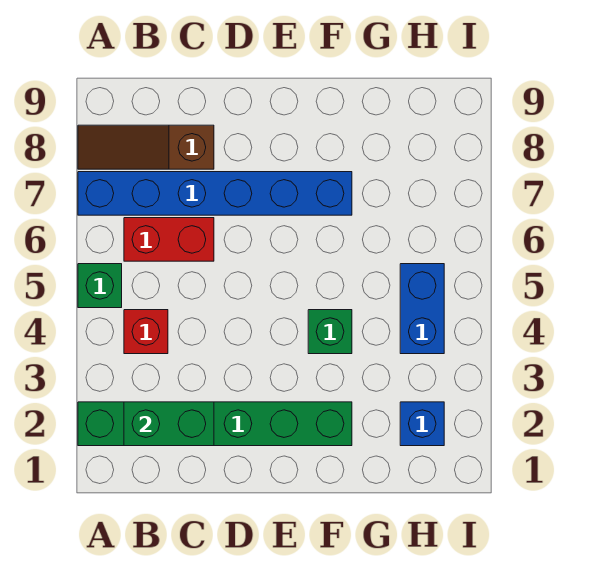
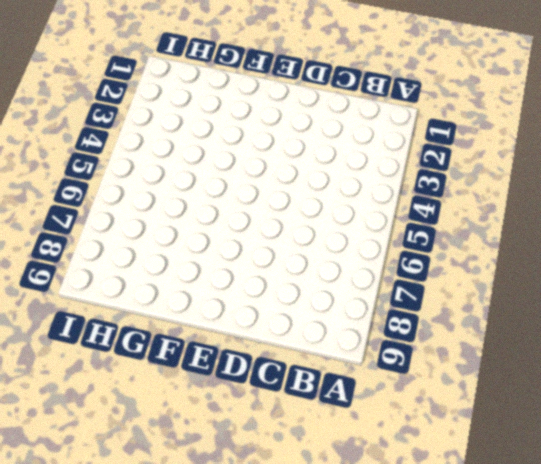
none -> green 1x6 brick [78,402,352,446]
none -> green 1x1 brick [78,264,122,308]

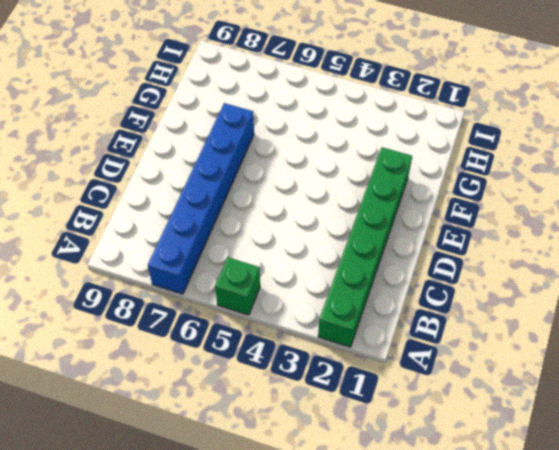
none -> brown 1x3 slope [78,125,214,169]
none -> red 1x1 brick [124,310,168,354]

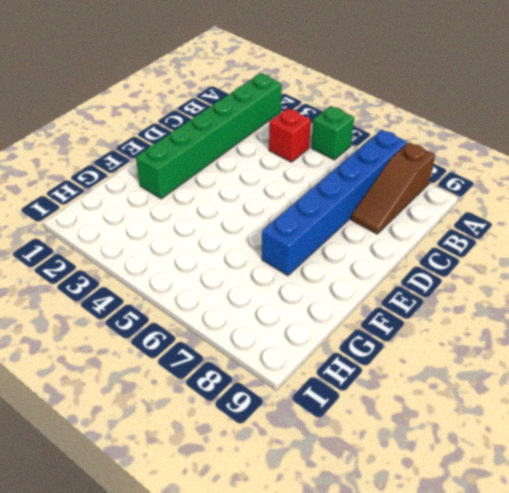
brown 1x3 slope [351,142,435,234] -> brown 1x3 slope turned to [78,125,214,169]
none -> red 1x2 brick [124,218,214,261]
none -> green 1x1 brick [308,310,352,354]

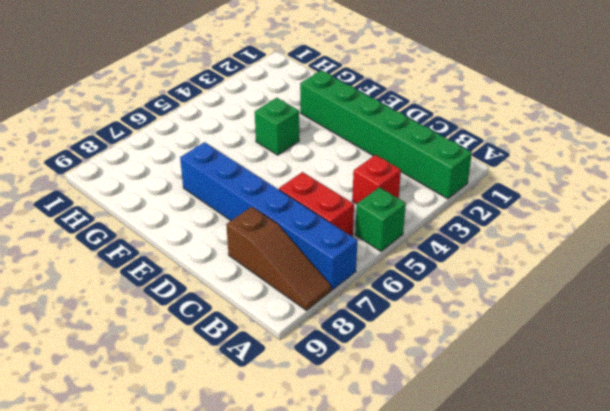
none -> blue 1x1 brick [400,402,444,446]
none -> blue 1x2 brick [400,264,444,354]

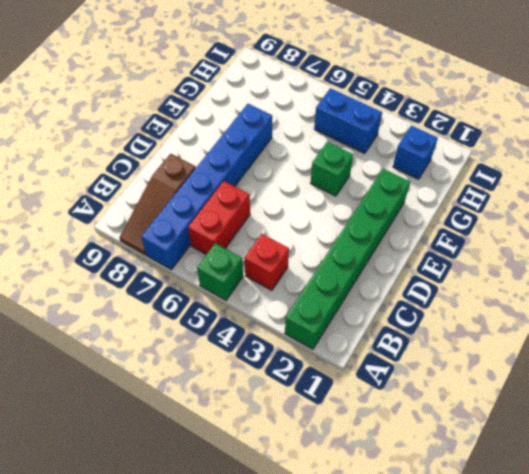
none -> green 1x2 brick [124,402,214,446]

